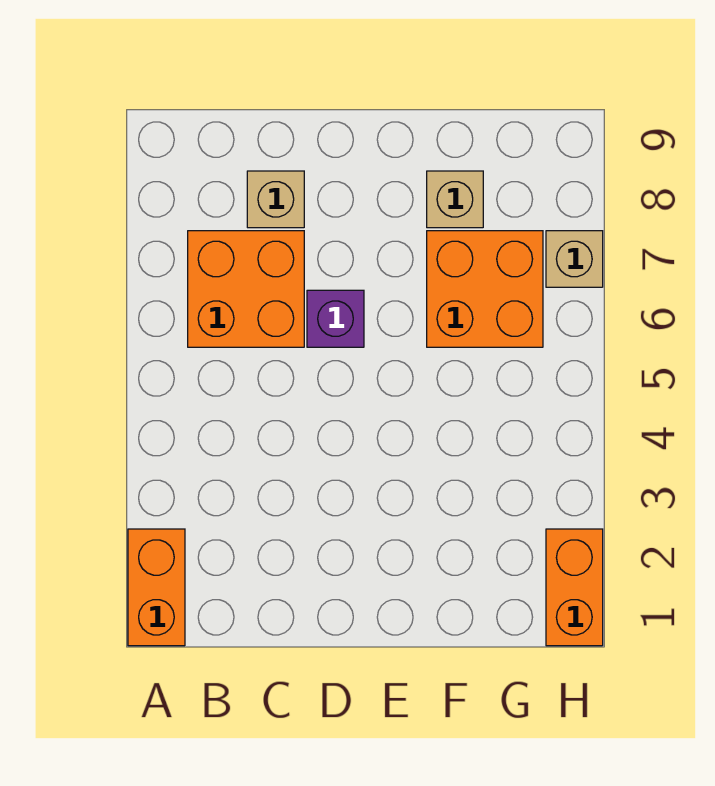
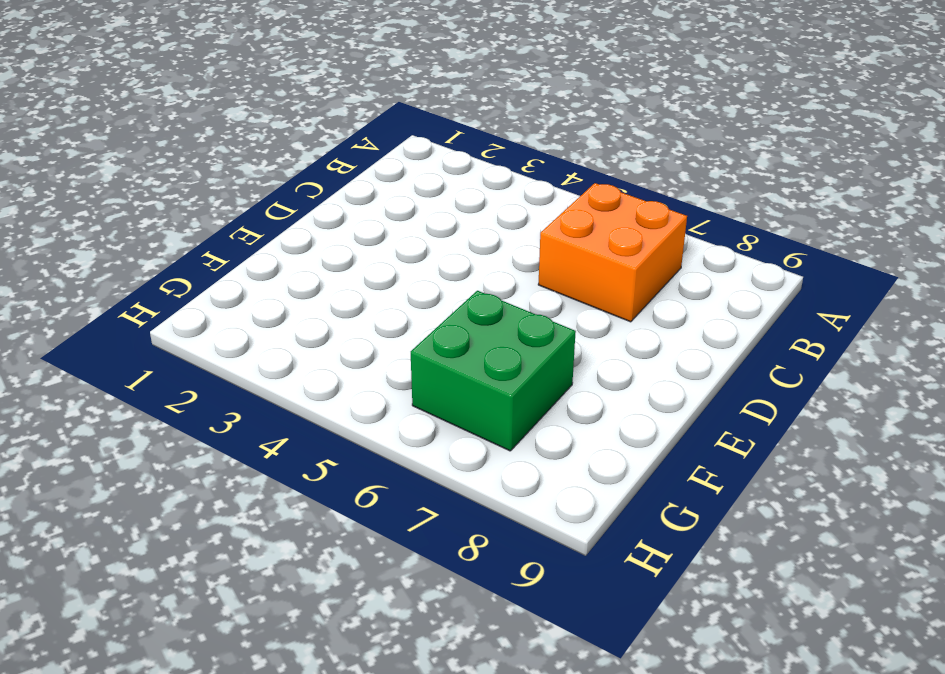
green 2x2 brick [411,291,576,451] -> orange 2x2 brick [427,231,543,347]
none -> orange 1x2 brick [128,529,185,646]
none -> tan 1x1 brick [247,171,304,228]

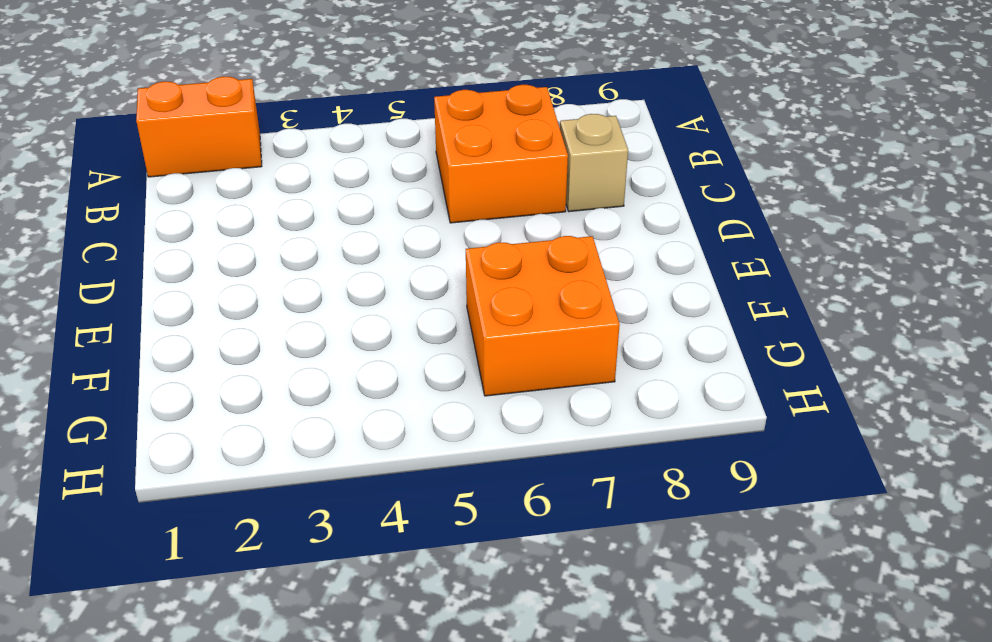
none -> purple 1x1 brick [307,290,364,347]
none -> tan 1x1 brick [427,171,483,228]

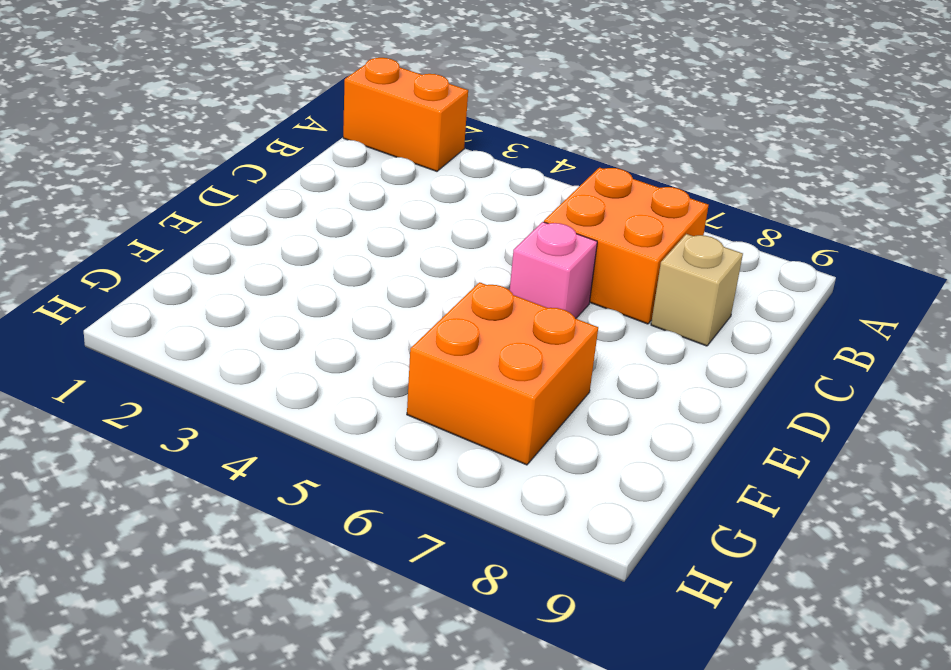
pink 1x1 brick [510,222,597,319] -> purple 1x1 brick [307,290,364,347]
none -> tan 1x1 brick [427,171,483,228]
none -> orange 1x2 brick [546,529,603,646]

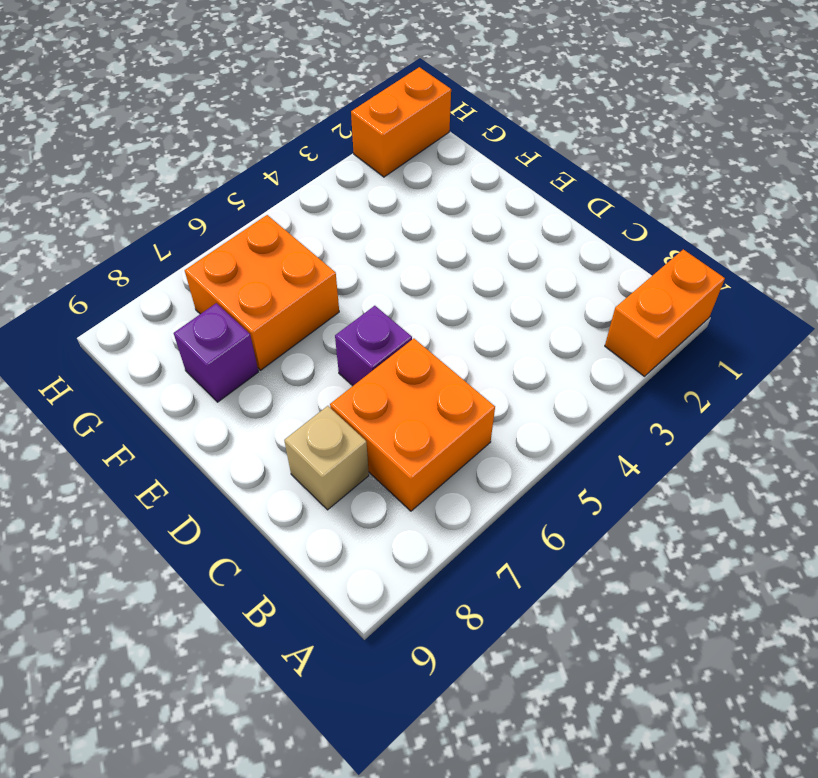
purple 1x1 brick [174,303,258,402] -> tan 1x1 brick [427,171,483,228]
none -> tan 1x1 brick [546,231,603,287]

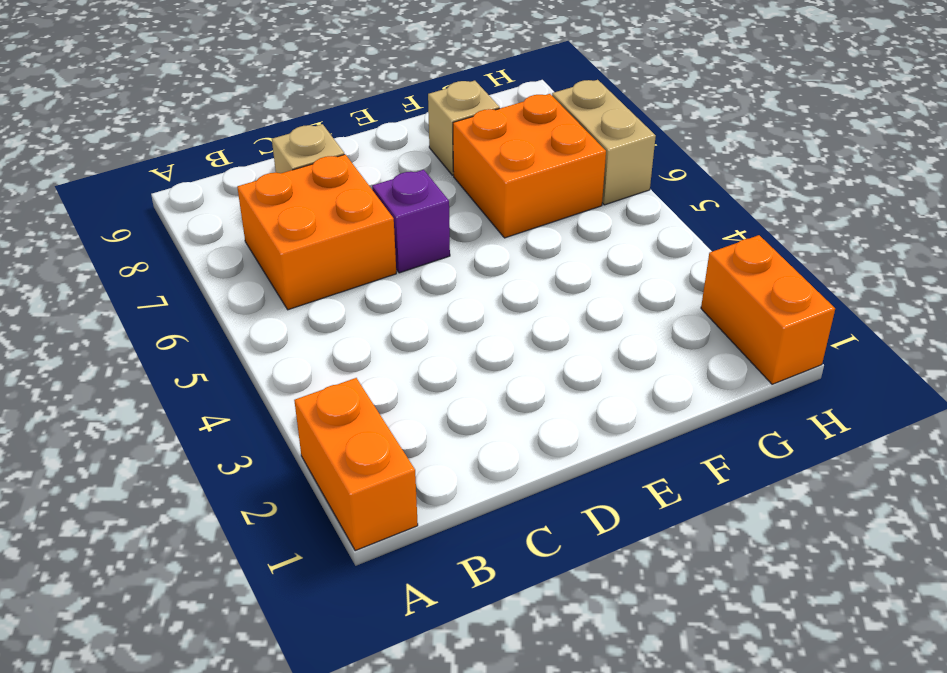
tan 1x2 brick [552,80,656,205] -> tan 1x1 brick [546,231,603,287]

